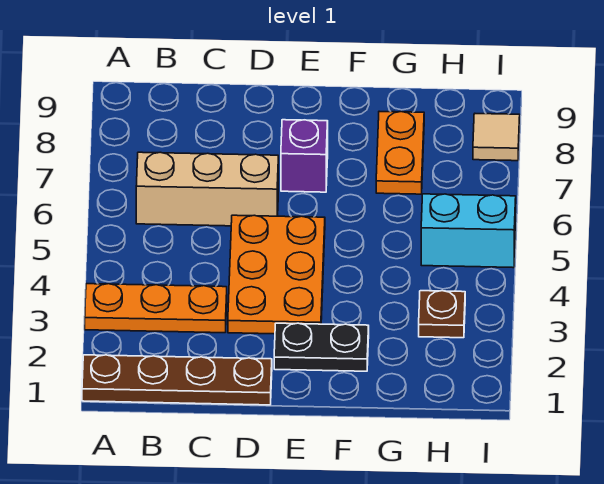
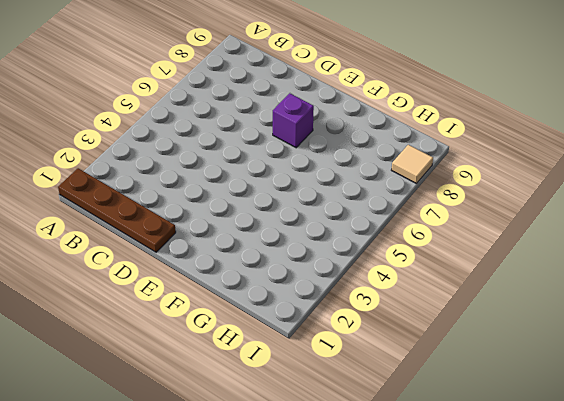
none -> orange 1x3 plate [85,284,227,333]
none -> tan 1x3 brick [136,152,278,226]

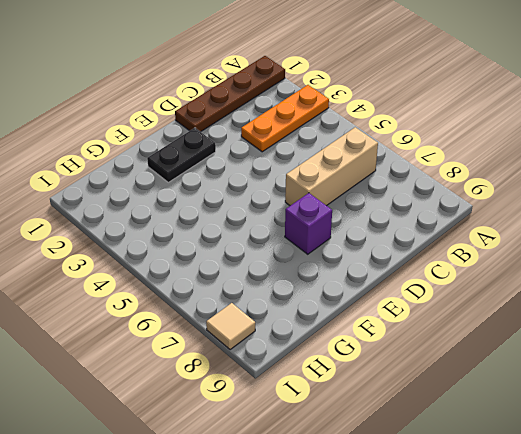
none -> orange 2x3 plate [228,215,325,334]
none -> orange 1x2 plate [376,111,424,194]

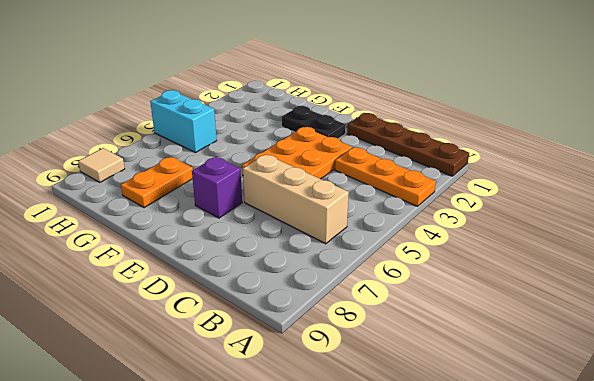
none -> brown 1x1 plate [419,291,465,338]

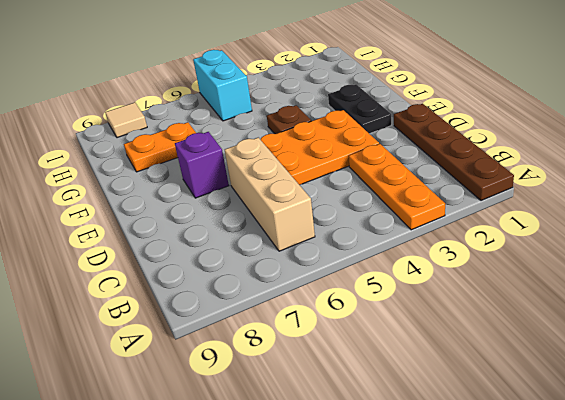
brown 1x1 plate [267,105,311,134] -> brown 1x1 plate moved to [419,291,465,338]

